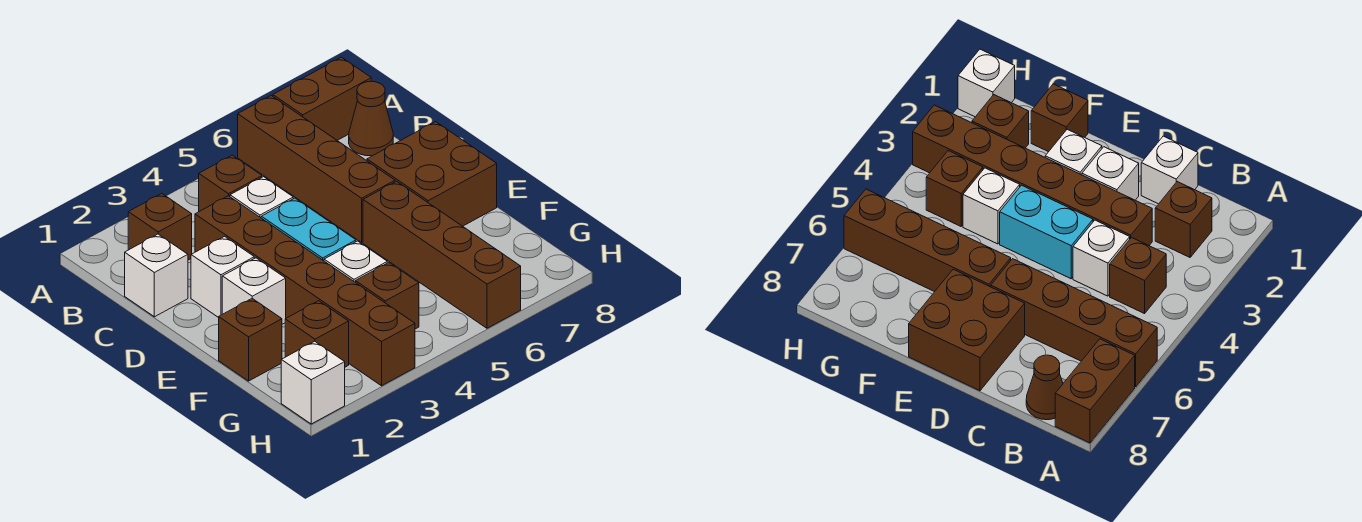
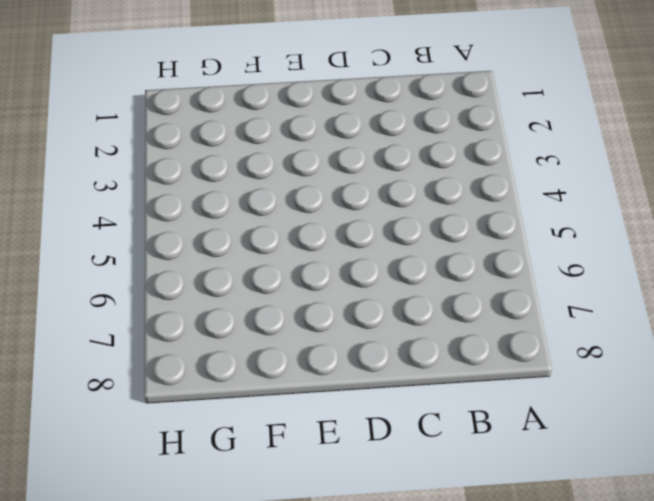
none -> brown 1x4 brick [238,96,395,242]
none -> brown 1x2 brick [273,57,371,141]
none -> brown 1x1 brick [128,194,192,260]

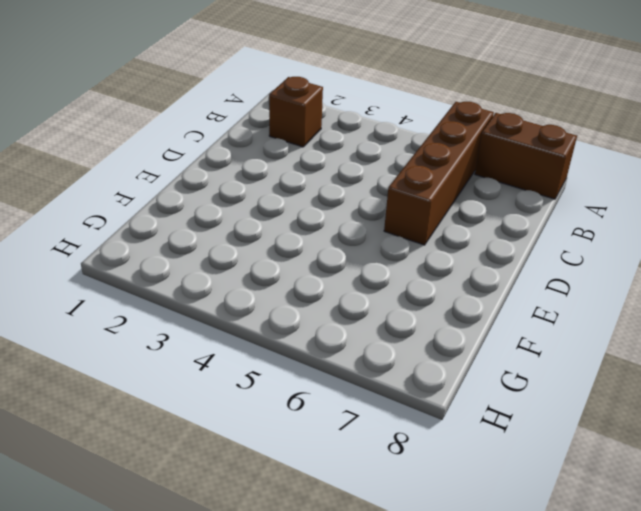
none -> brown 1x1 brick [199,155,262,211]
none -> brown 1x1 cone [349,81,393,156]
none -> white 1x1 brick [125,234,188,317]

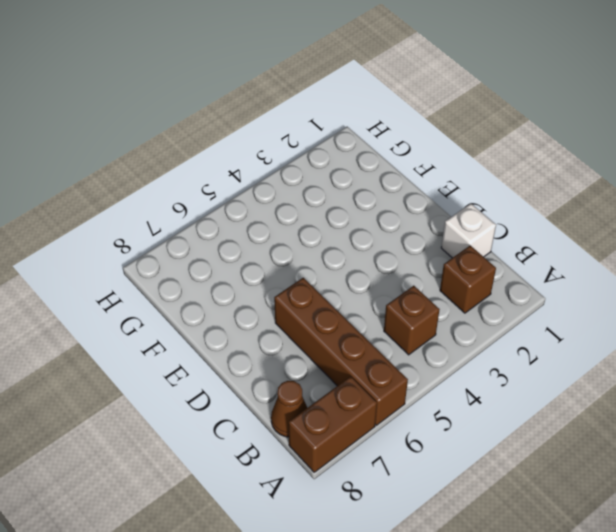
none -> brown 1x6 brick [195,196,415,386]
none -> white 1x1 brick [230,177,293,218]
none -> white 1x1 brick [191,236,254,318]

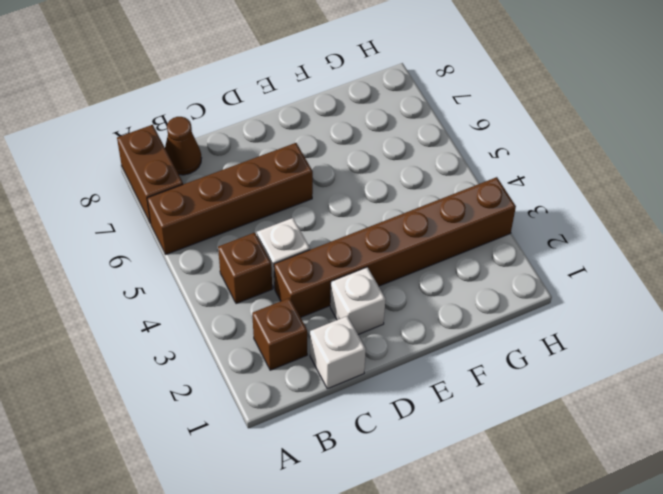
none -> cyan 1x2 brick [261,198,356,261]
none -> brown 2x2 brick [367,122,497,226]
none -> white 1x1 brick [222,258,286,324]

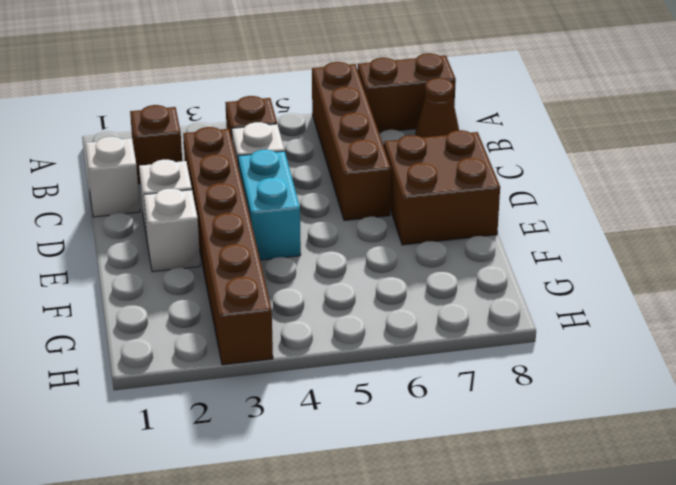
none -> brown 1x4 brick [363,181,521,328]
none -> brown 1x1 brick [219,299,282,381]
none -> white 1x1 brick [324,241,387,283]

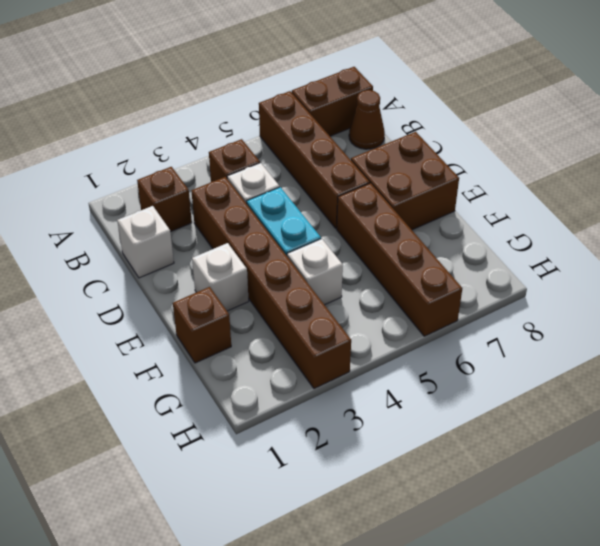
none -> white 1x1 brick [191,236,254,318]
none -> brown 1x1 brick [285,301,349,367]
none -> brown 1x1 brick [356,263,419,329]

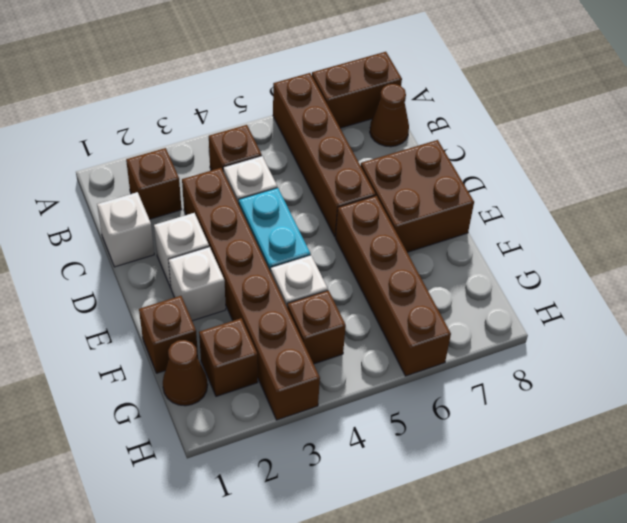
brown 1x1 cone [163,340,208,406] -> none
none -> white 1x1 brick [281,341,345,424]

